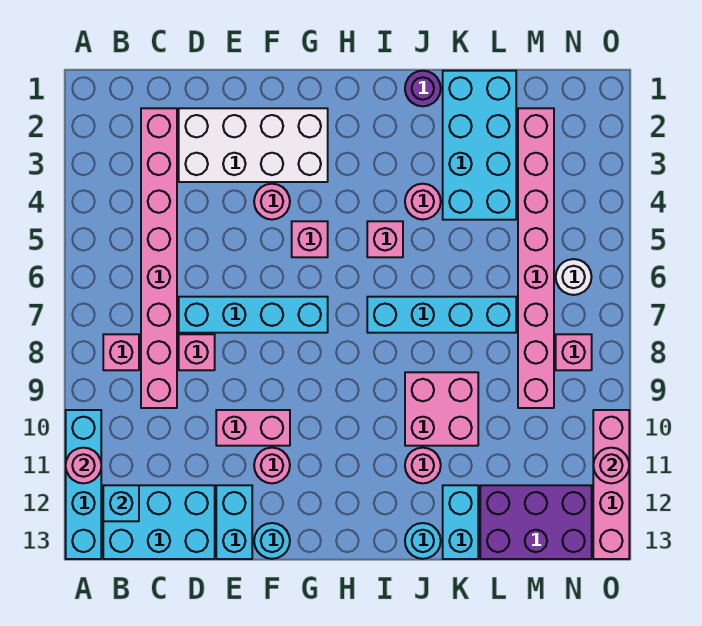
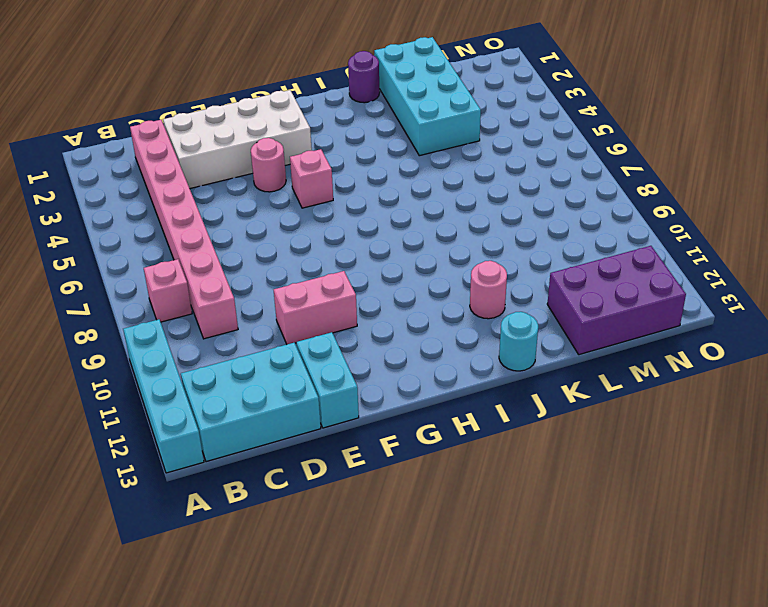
none -> cyan 1x4 brick [179,297,328,333]
none -> pink 1x1 brick [179,334,215,370]
none -> pink 1x1 round brick [254,448,290,483]
none -> cyan 1x1 round brick [254,523,290,559]

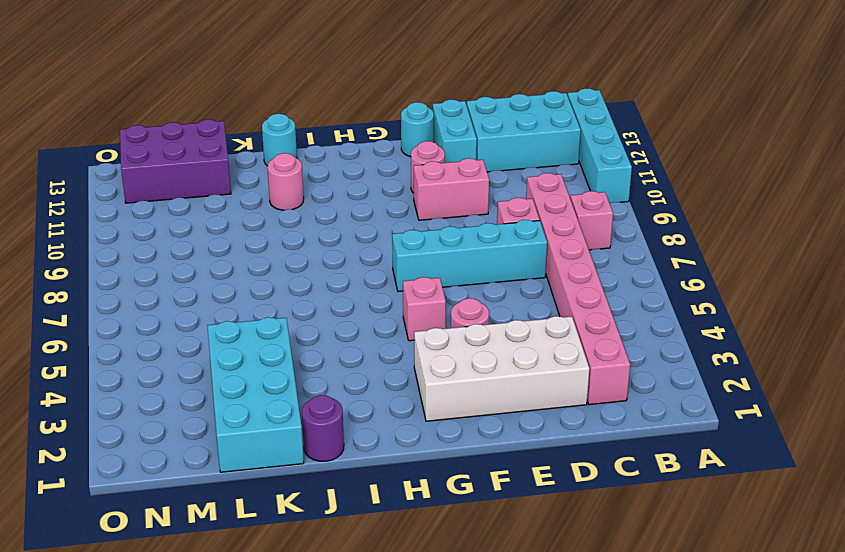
none -> pink 1x1 brick [367,221,403,257]
none -> cyan 1x4 brick [367,297,516,333]
none -> pink 1x1 round brick [405,184,441,220]
none -> pink 2x2 brick [405,372,478,446]

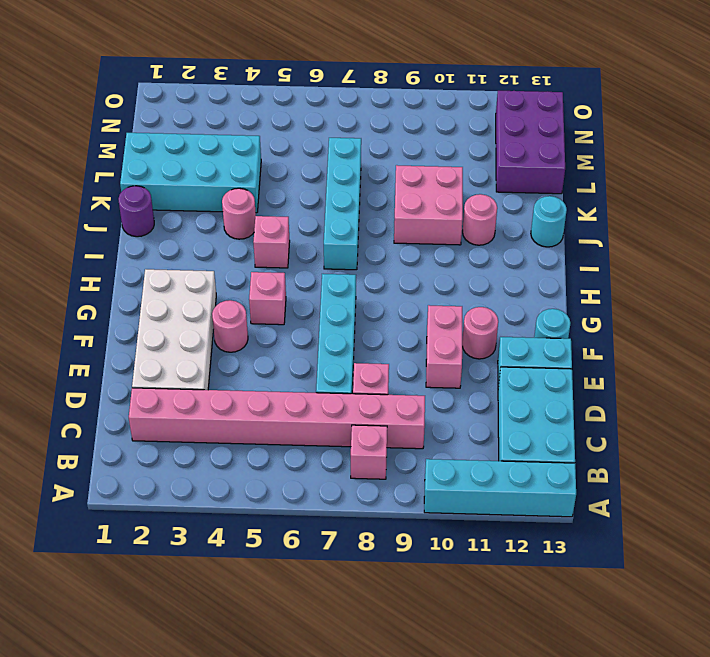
none -> cyan 1x2 brick [443,485,478,559]
none -> pink 1x8 brick [518,108,554,408]
none -> white 1x1 round brick [556,259,592,295]
none -> pink 1x1 brick [556,334,592,370]

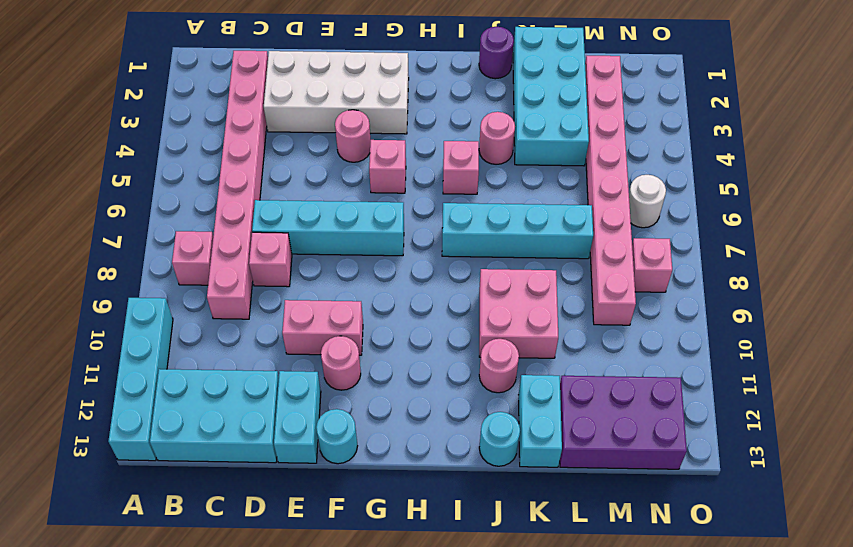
none -> pink 1x4 brick [593,410,629,559]
none -> pink 1x1 round brick [66,448,101,483]
none -> cyan 1x1 brick [103,485,139,521]
none -> pink 1x1 round brick [593,448,629,483]

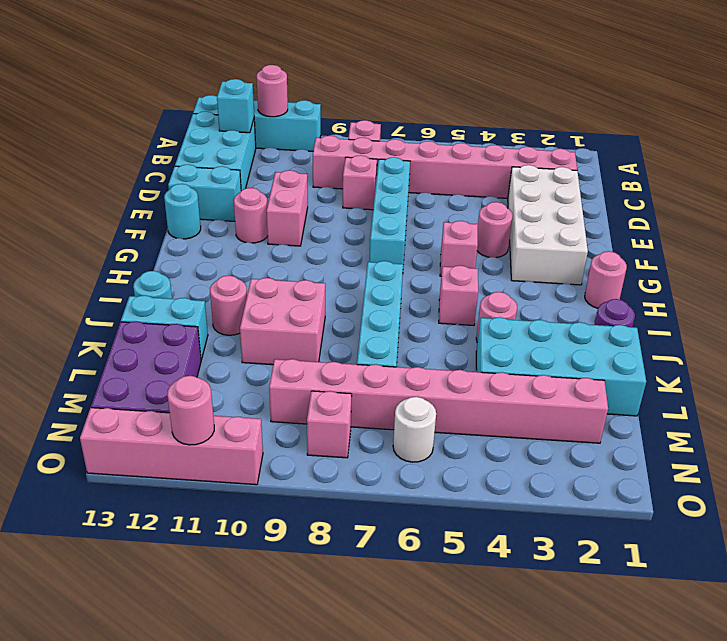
pink 1x1 round brick [585,251,627,308] -> none

